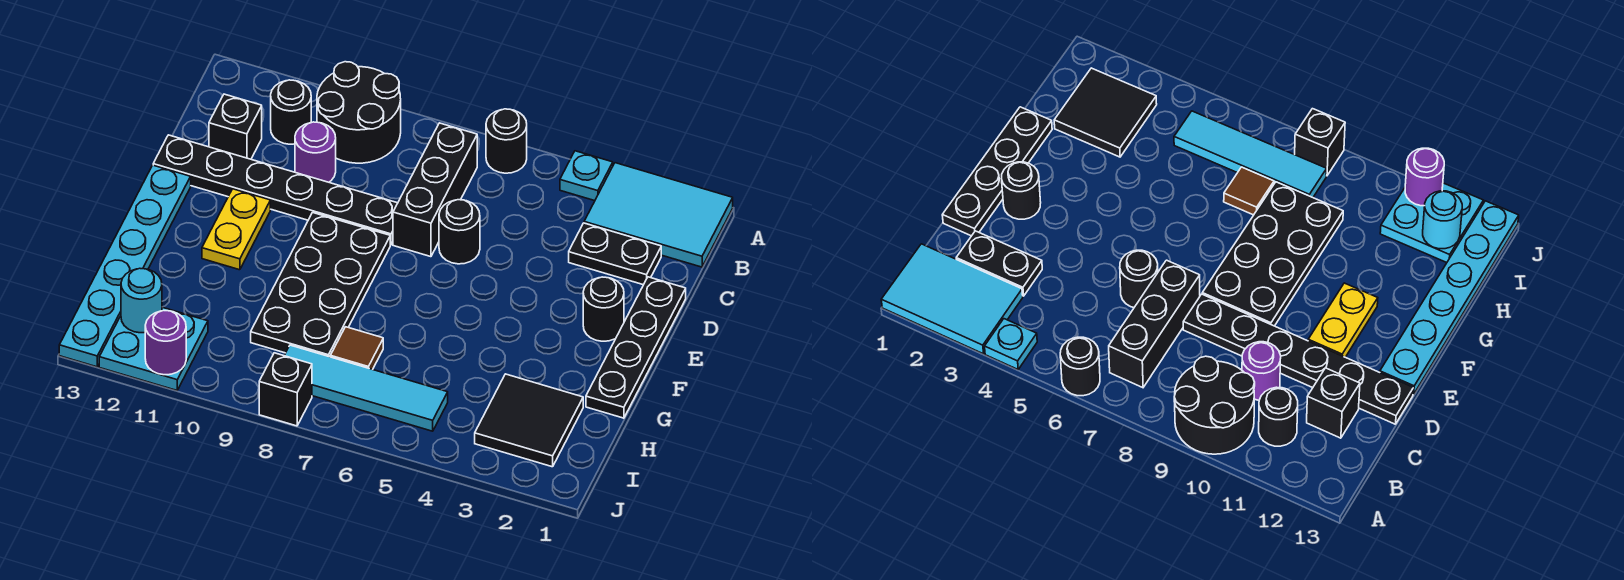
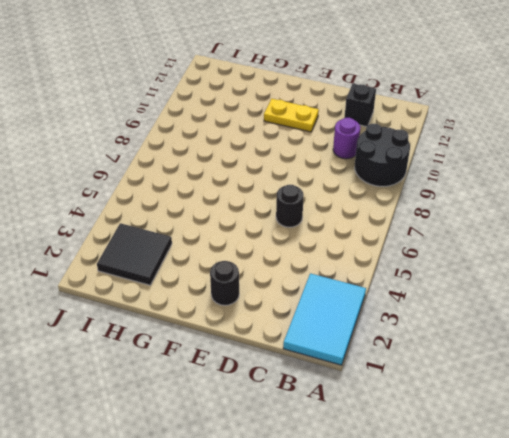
none -> cyan 1x1 plate [560,151,613,201]
none -> black 1x1 round brick [486,109,527,173]
none -> black 1x3 brick [393,123,477,257]

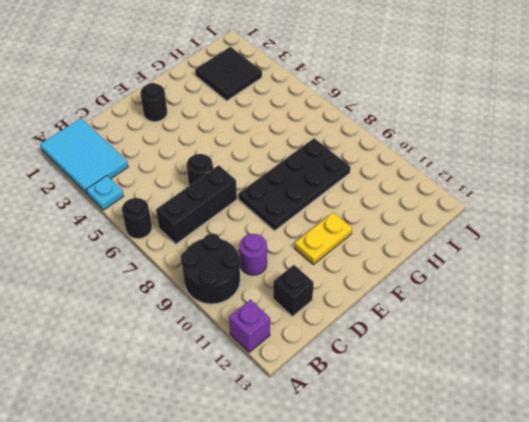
purple 1x1 brick [229,300,270,352] -> none
none -> black 1x1 round brick [271,80,311,144]
none -> black 1x2 plate [569,223,661,285]
none -> black 1x4 plate [586,277,686,418]

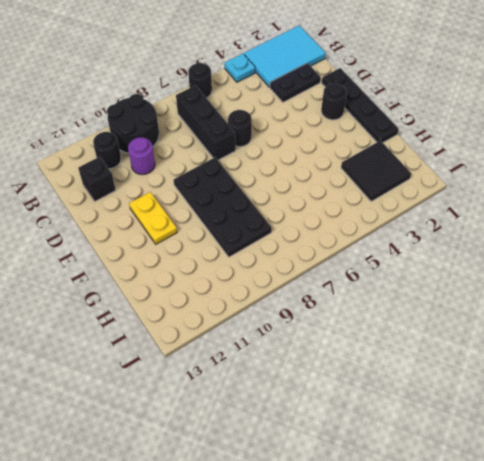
none -> black 1x6 plate [153,135,398,245]
none -> cyan 1x6 plate [59,165,191,367]
none -> brown 1x1 tile [330,327,383,370]

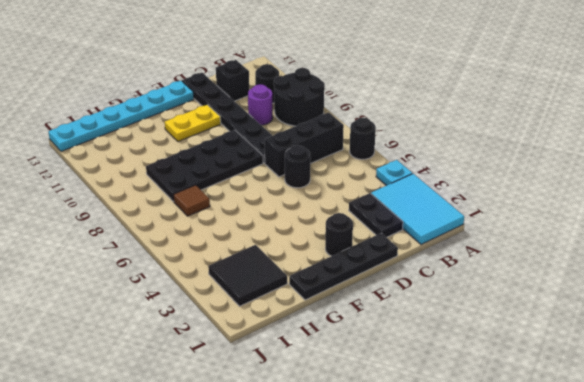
none -> cyan 1x4 tile [284,345,448,431]
none -> cyan 2x2 plate [99,307,208,390]
none -> black 1x1 brick [259,353,312,426]

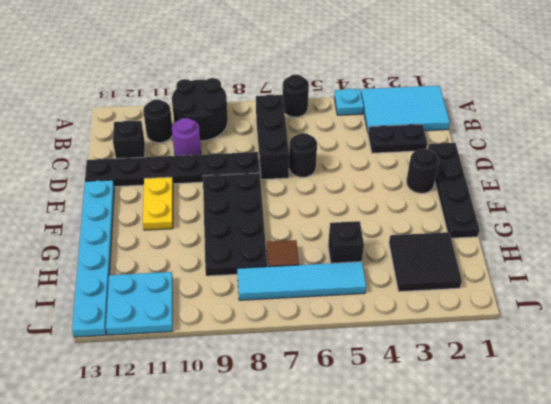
black 1x1 brick [328,221,364,263] -> black 1x1 brick moved to [259,353,312,426]
none -> cyan 1x1 round brick [121,268,162,333]
none -> purple 1x1 round brick [145,311,186,375]

